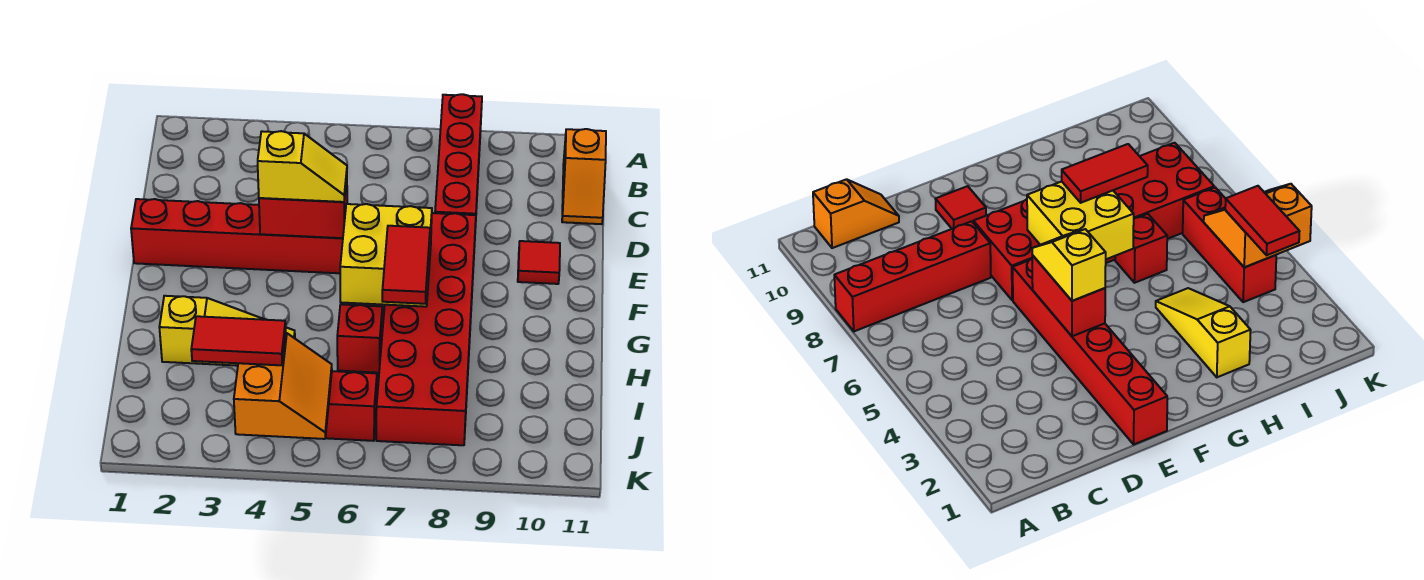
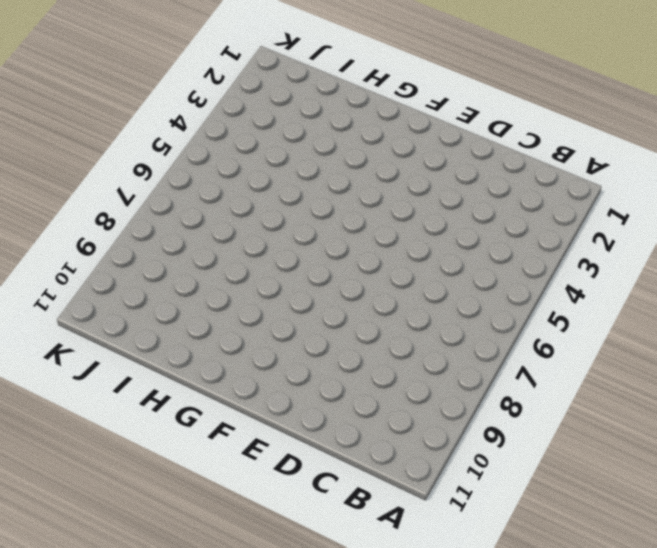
none -> red 1x4 brick [435,94,482,228]
none -> orange 1x2 slope [562,129,606,224]
none -> red 1x6 brick [131,199,343,273]

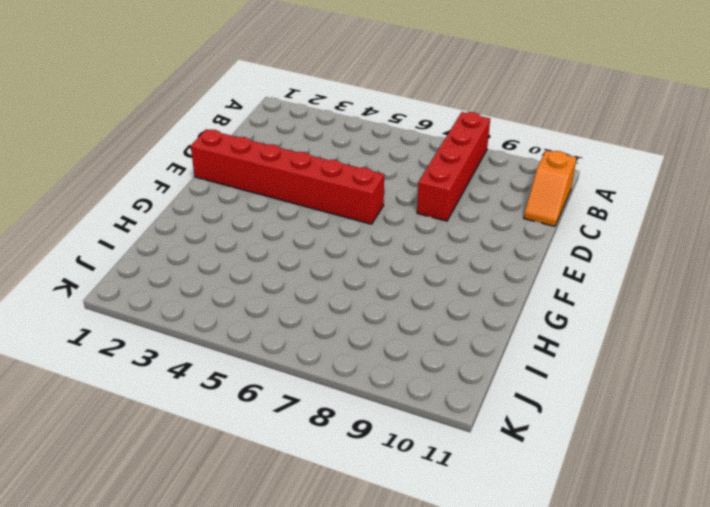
none -> red 2x6 brick [376,213,476,445]
none -> red 1x1 tile [518,241,560,284]
none -> yellow 1x3 slope [159,296,295,366]

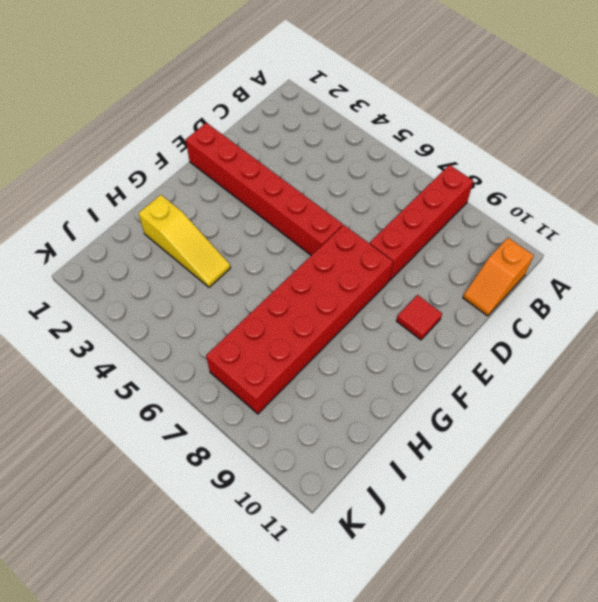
none -> red 1x1 brick [337,304,382,373]
none -> red 1x3 brick [325,371,377,441]
none -> red 1x2 brick [259,179,347,238]

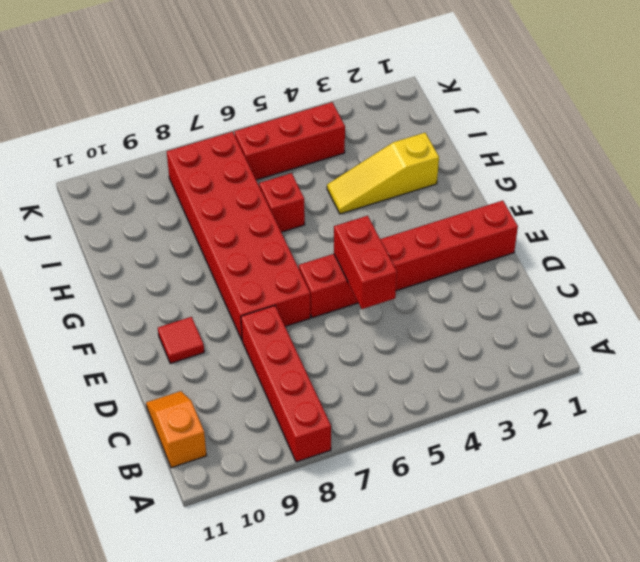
red 1x2 brick [334,216,397,309] -> red 1x2 brick turned to [259,179,347,238]
none -> yellow 2x2 brick [340,204,432,307]
none -> orange 2x2 slope [234,333,332,439]
none -> yellow 1x2 slope [258,131,347,202]

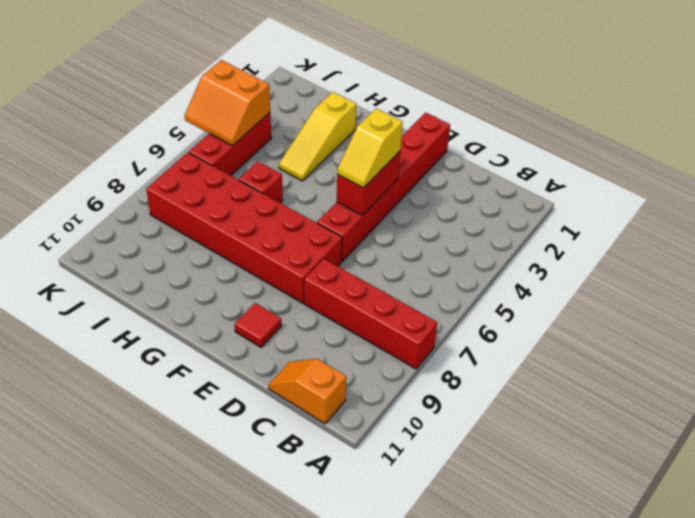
none -> yellow 2x2 brick [340,204,432,307]
none -> red 1x2 tile [382,226,430,304]
none -> red 1x2 tile [191,316,286,365]

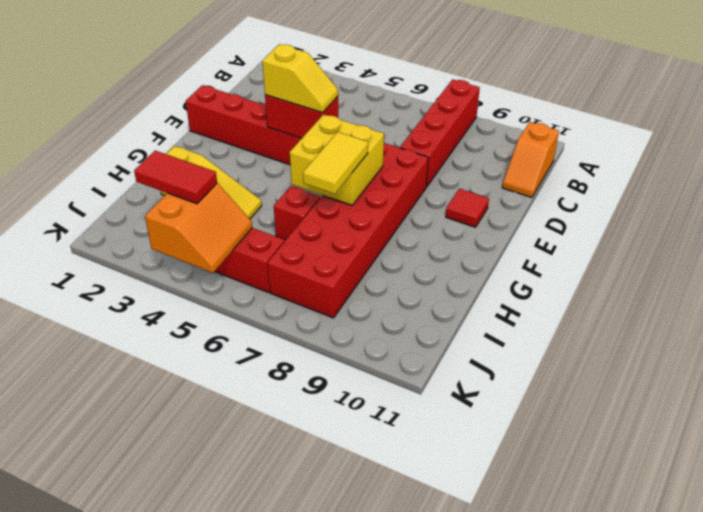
yellow 1x2 tile [303,132,368,194] -> red 1x2 tile [382,226,430,304]

